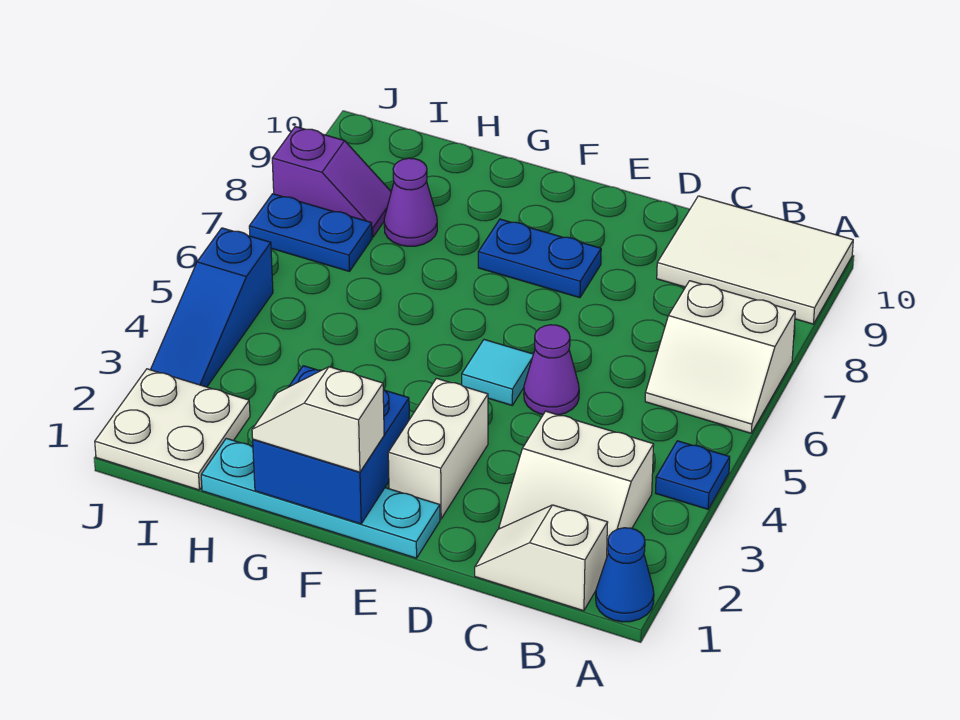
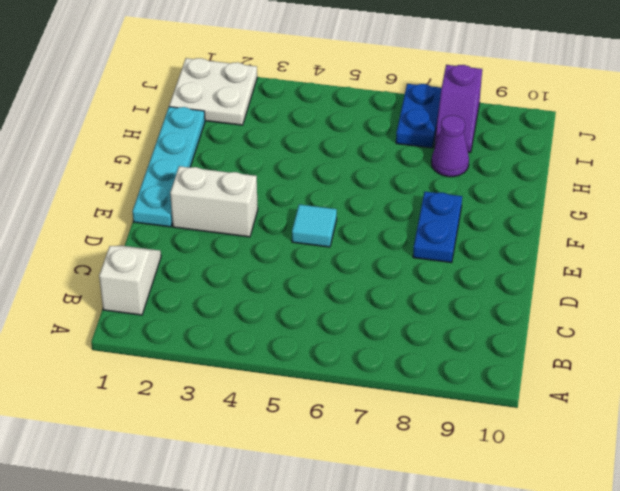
none -> blue 1x1 cone [596,528,654,622]
none -> blue 1x1 plate [656,441,730,509]
none -> white 2x2 slope [645,281,795,433]

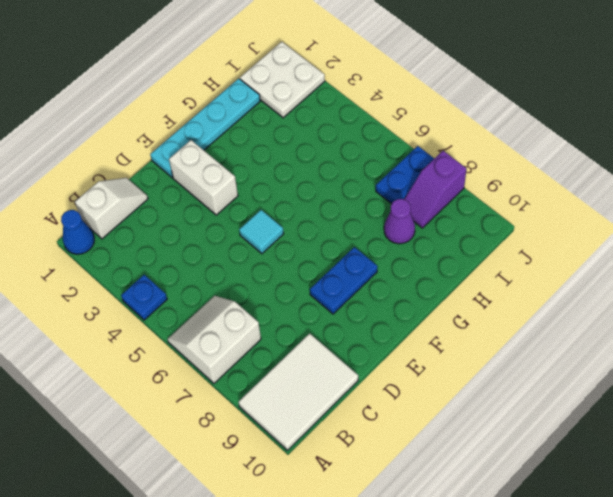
none -> white 2x2 slope [499,411,654,555]
none -> purple 1x1 cone [524,325,579,415]
none -> blue 1x3 slope [150,228,273,387]

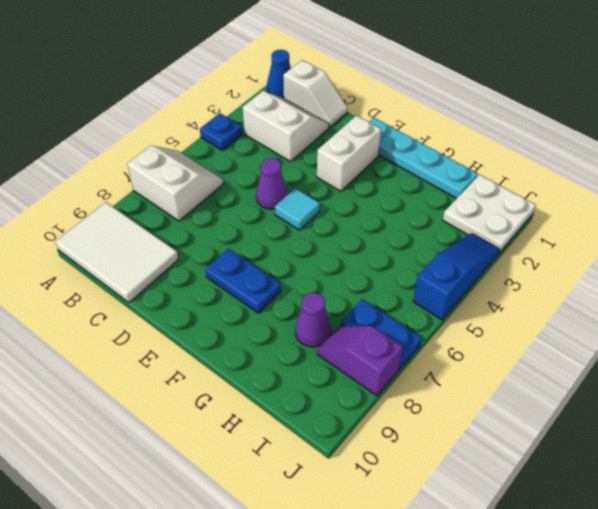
none -> blue 2x2 brick [253,366,409,524]
none -> white 1x2 slope [252,367,384,472]

